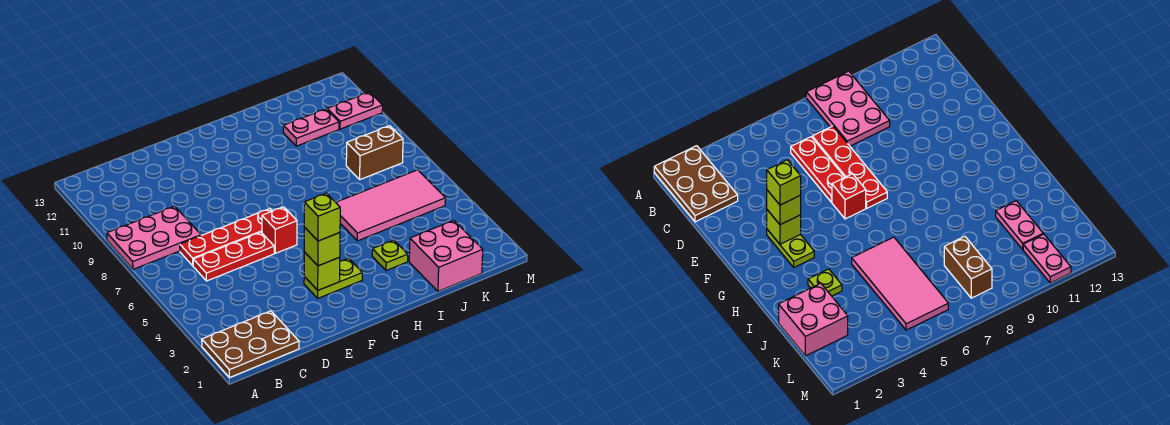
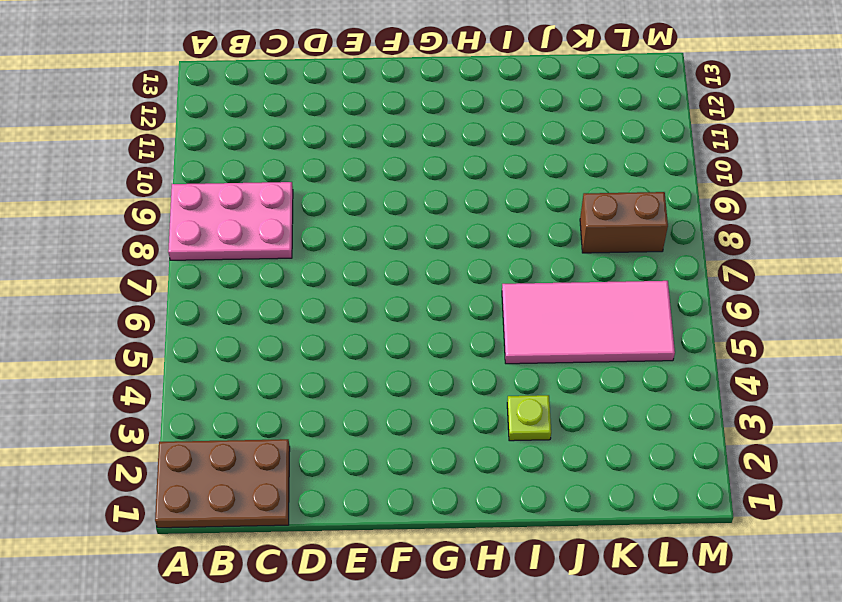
none -> red 1x3 plate [193,232,274,281]
none -> red 1x4 plate [180,209,272,266]
none -> lime 1x2 plate [304,258,362,298]

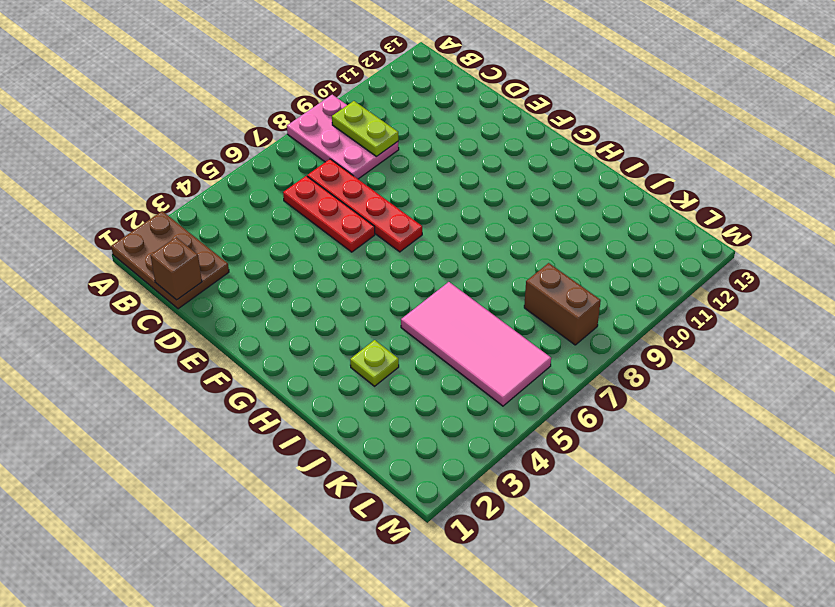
lime 1x2 plate [332,101,398,156] -> lime 1x2 plate moved to [304,258,362,298]
brown 1x1 brick [150,237,202,300] -> none
none -> red 1x1 brick [262,207,297,253]
none -> pink 2x2 brick [409,220,483,291]
none -> pink 1x2 plate [283,109,339,146]

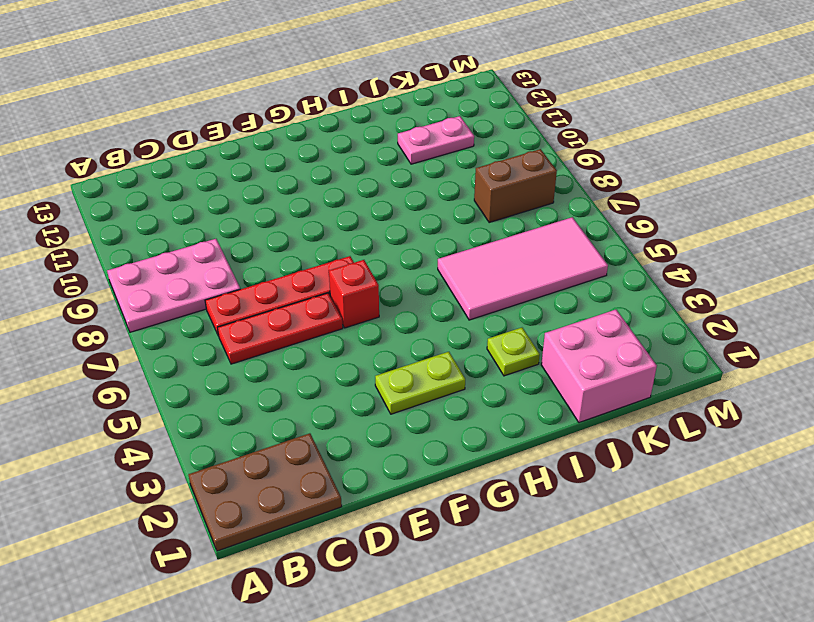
none -> pink 1x2 plate [327,92,383,129]
none -> lime 1x1 brick [304,252,340,290]
none -> lime 1x1 brick [304,227,340,266]

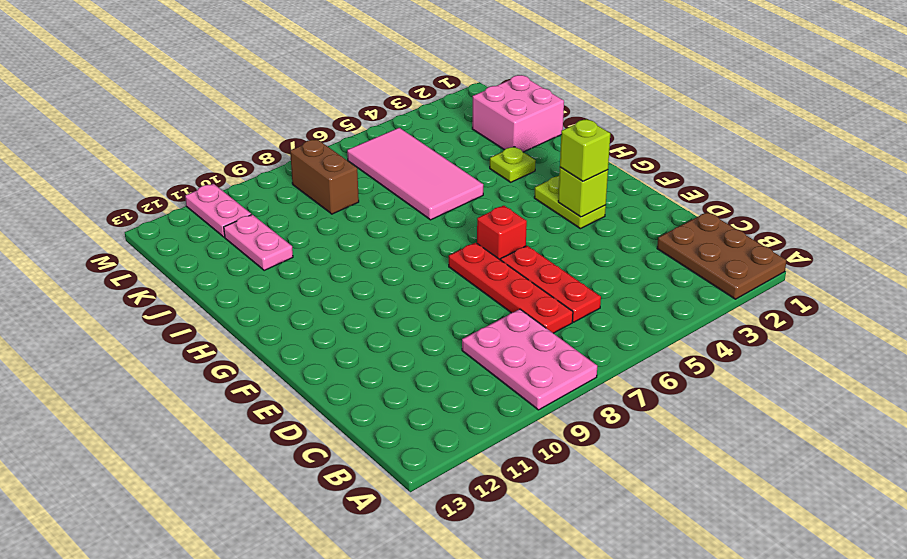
none -> lime 1x1 brick [304,193,340,241]

